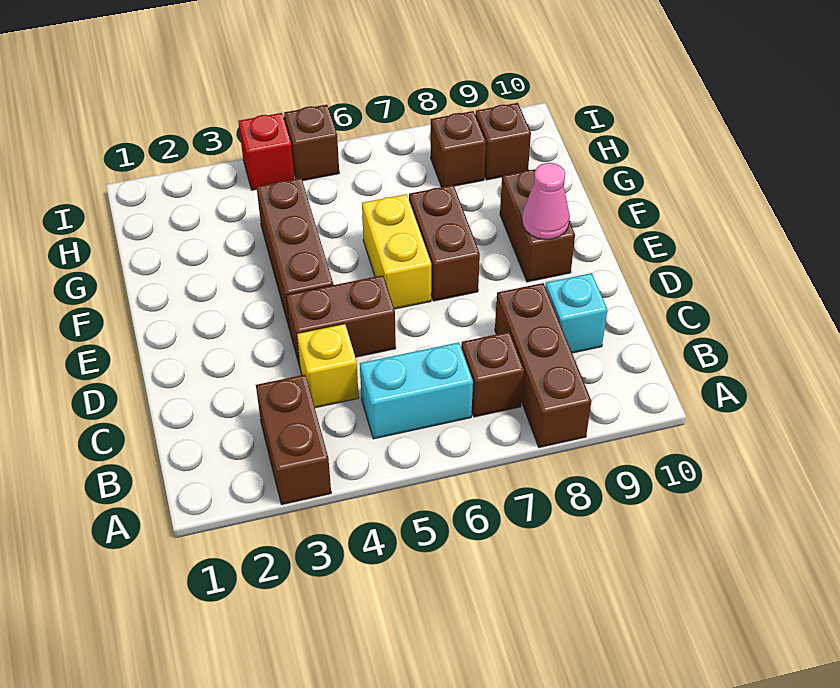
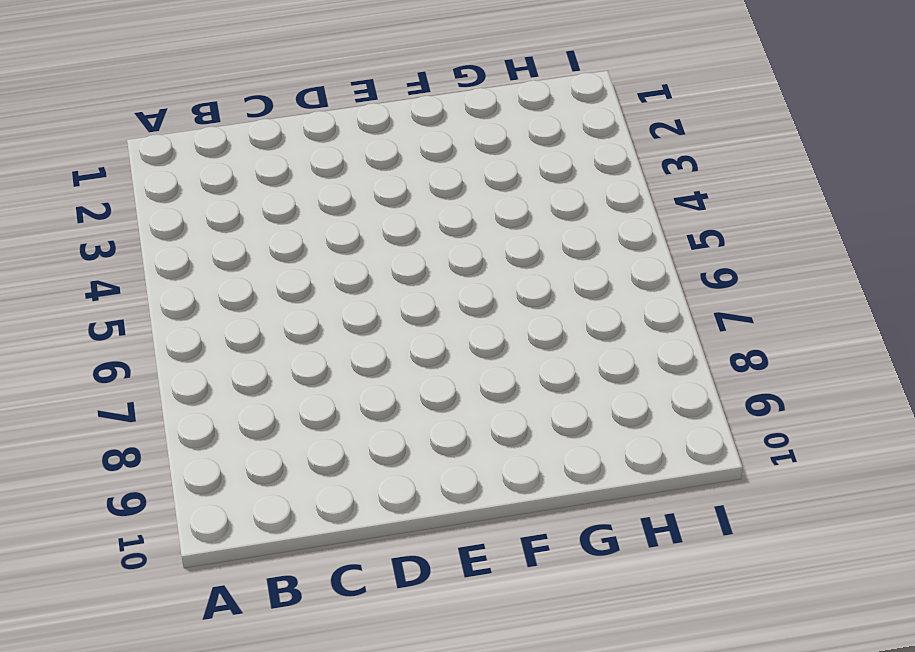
none -> brown 1x2 brick [256,375,331,504]
none -> brown 1x3 brick [495,283,591,447]
none -> cyan 1x2 brick [360,342,473,439]

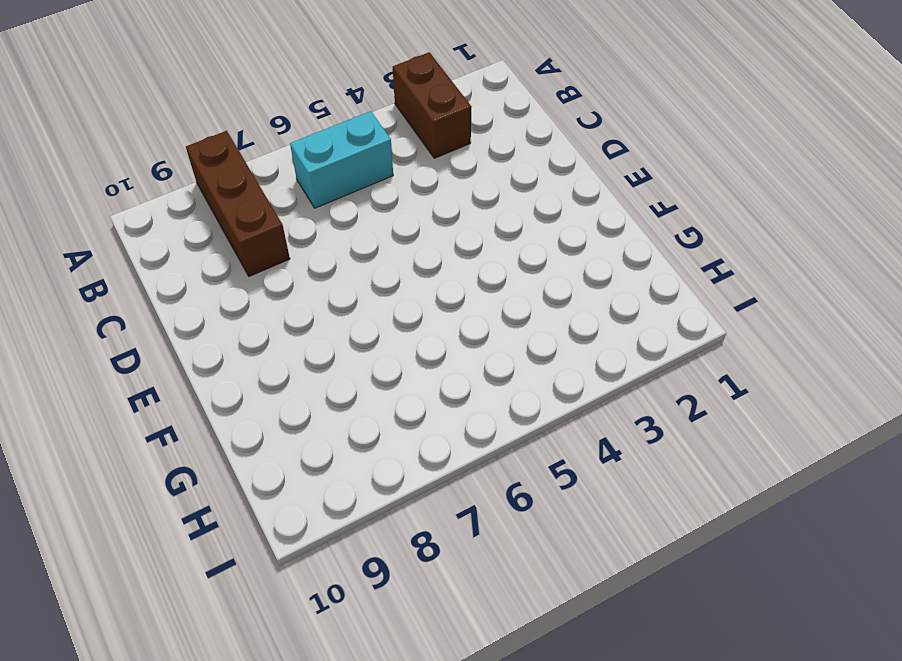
none -> brown 1x1 brick [461,332,524,417]
none -> yellow 1x1 brick [297,324,359,408]
none -> cyan 1x1 brick [545,273,607,353]

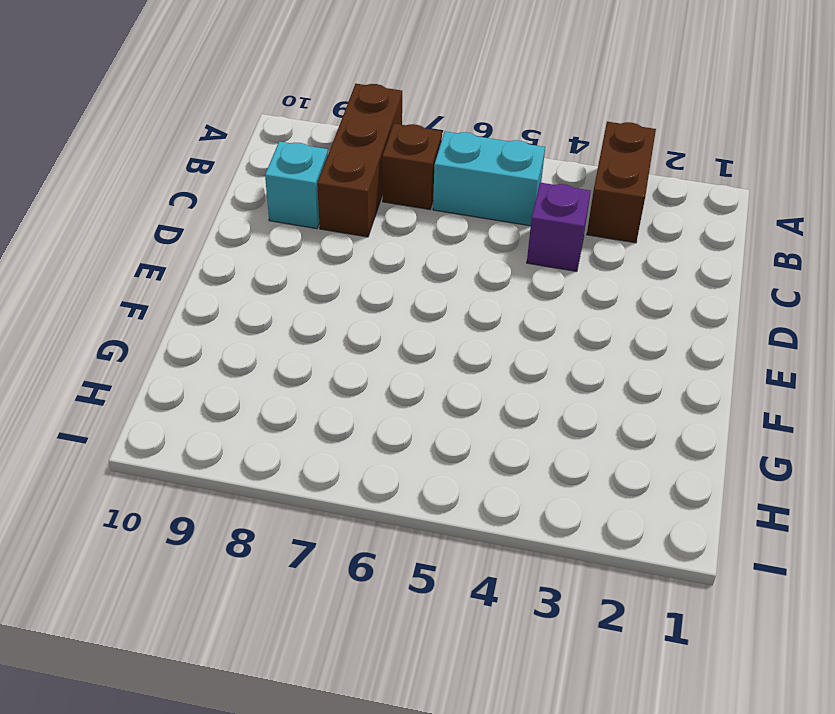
purple 1x1 brick [527,183,591,271] -> yellow 1x1 brick [297,324,359,408]
none -> brown 1x2 brick [286,275,396,367]
none -> brown 1x3 brick [257,178,333,330]
none -> yellow 1x2 brick [362,194,431,309]

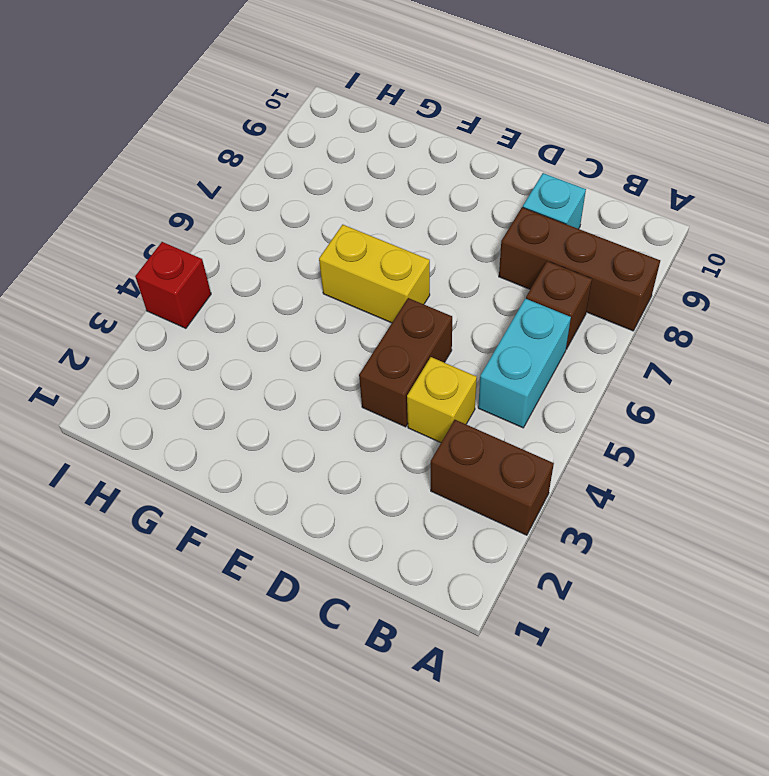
none -> brown 1x3 brick [257,178,333,330]
none -> brown 1x2 brick [409,185,480,301]
none -> brown 1x2 brick [500,169,575,282]

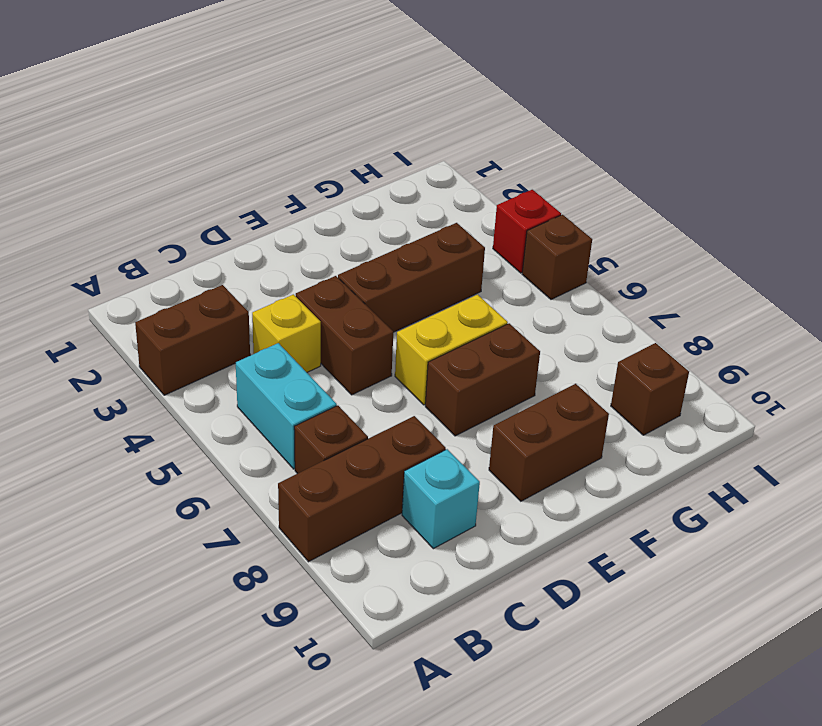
none -> brown 1x1 brick [431,111,486,187]
none -> pink 1x1 cone [522,163,570,239]

